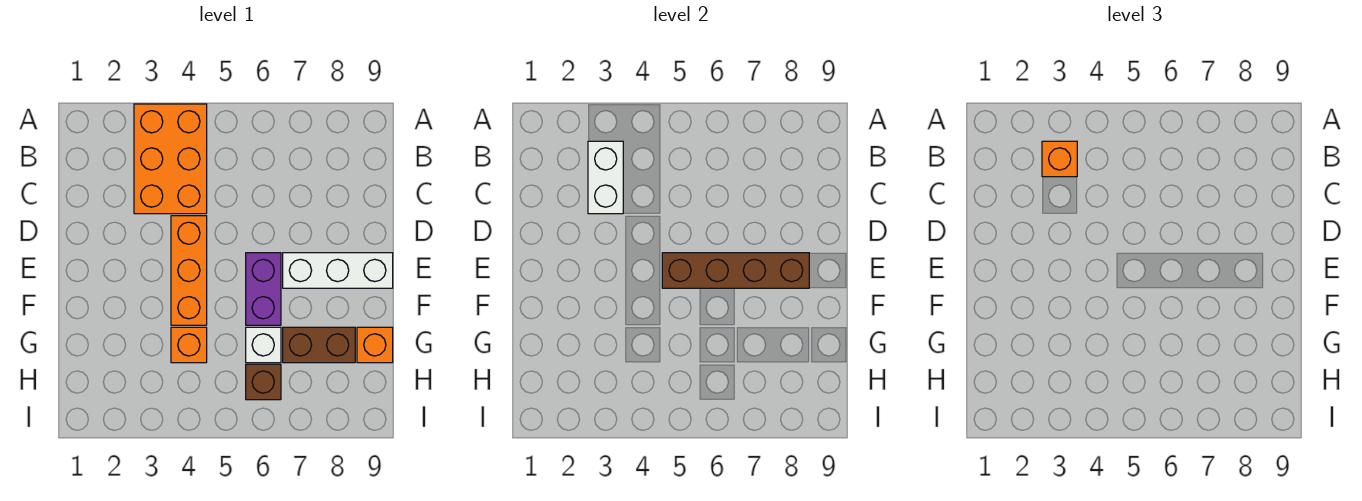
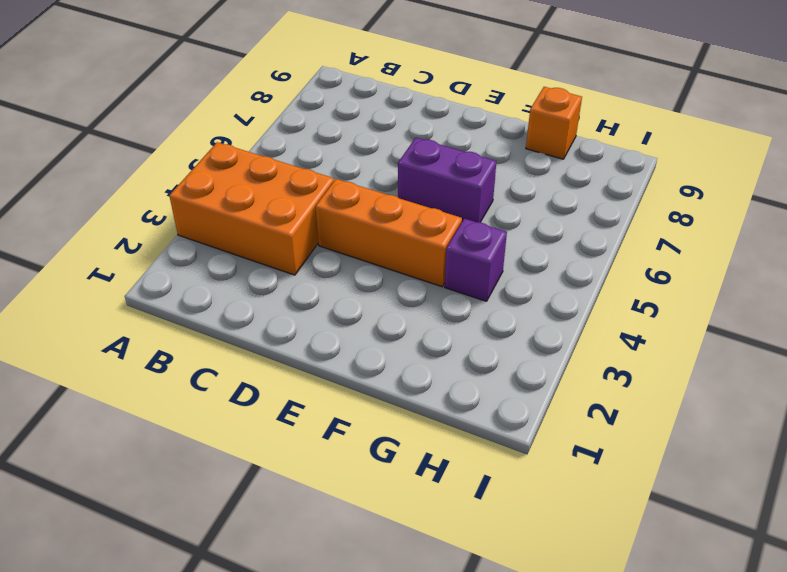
purple 1x1 brick [445,219,507,301] -> orange 1x1 brick [171,327,207,363]
none -> white 1x3 brick [283,253,393,288]
none -> white 1x1 brick [246,327,281,363]
none -> brown 1x2 brick [283,327,355,363]

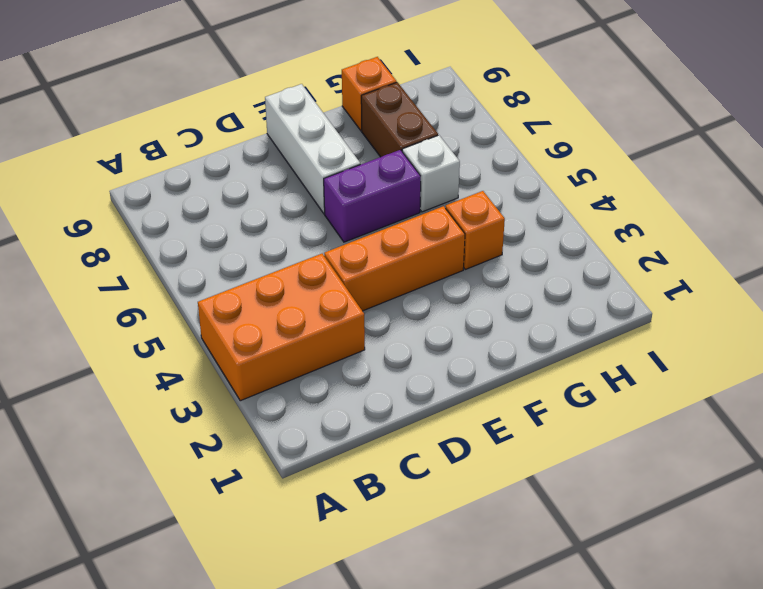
none -> brown 1x1 brick [246,364,281,400]
none -> white 1x2 brick [588,141,623,214]
none -> brown 1x4 brick [662,253,809,288]

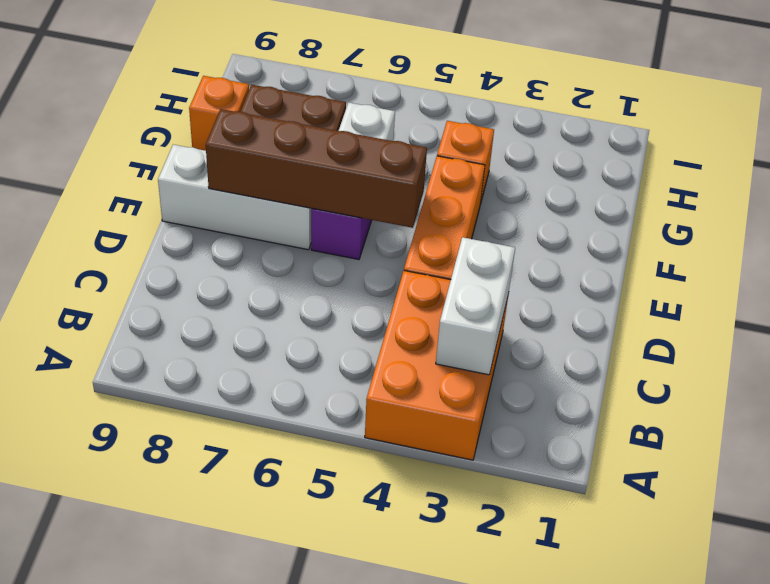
none -> brown 1x1 brick [246,364,281,400]
none -> orange 1x1 brick [1042,141,1077,177]

